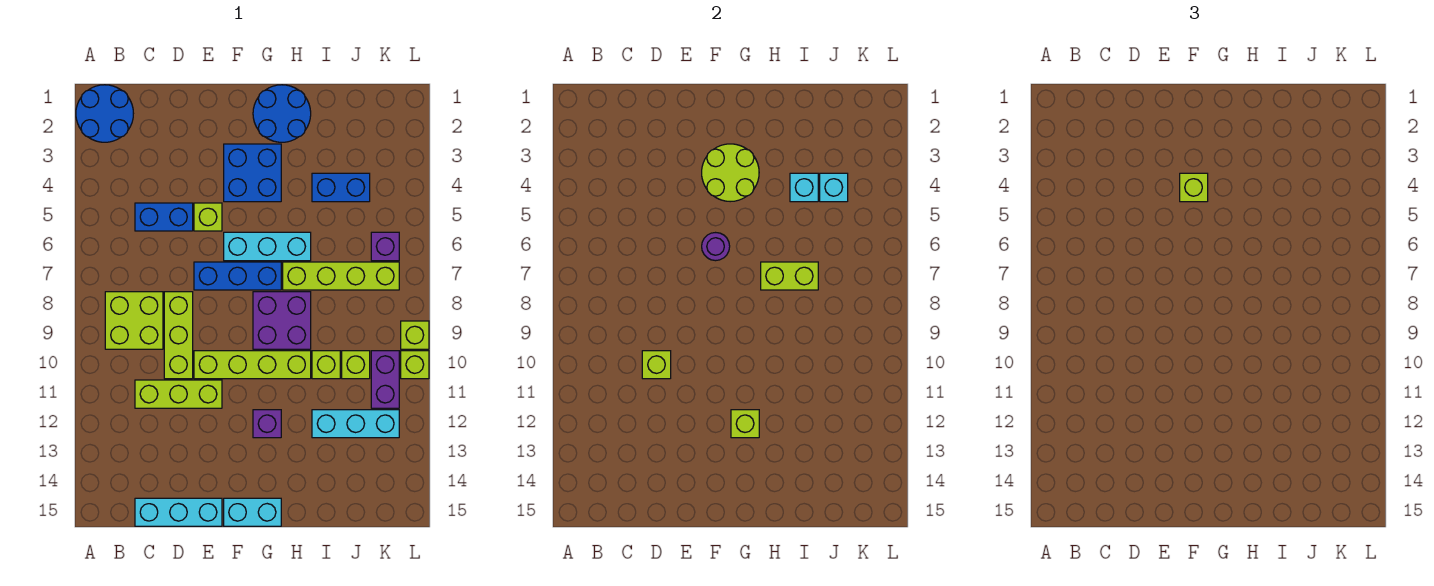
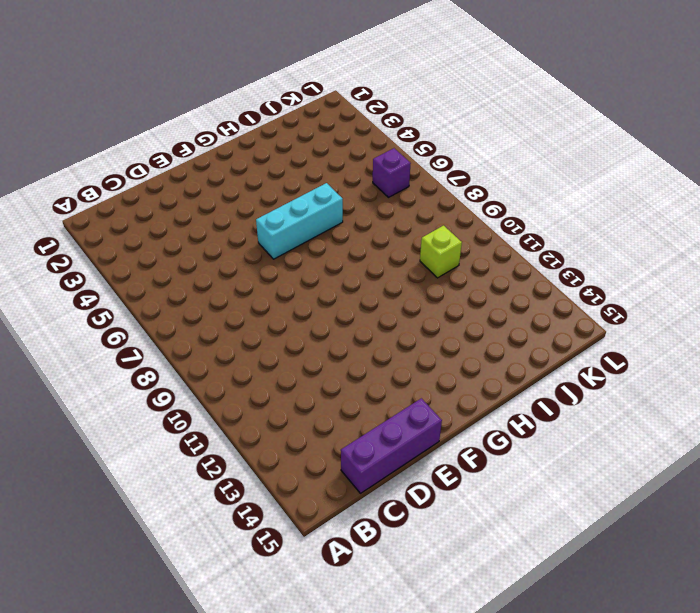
purple 1x3 brick [341,398,442,493] -> cyan 1x3 brick [135,498,222,526]
none -> blue 2x2 round brick [76,85,133,142]
none -> lime 2x2 brick [105,292,163,349]
none -> blue 1x2 brick [135,203,193,231]
none -> lime 1x3 brick [135,380,222,408]

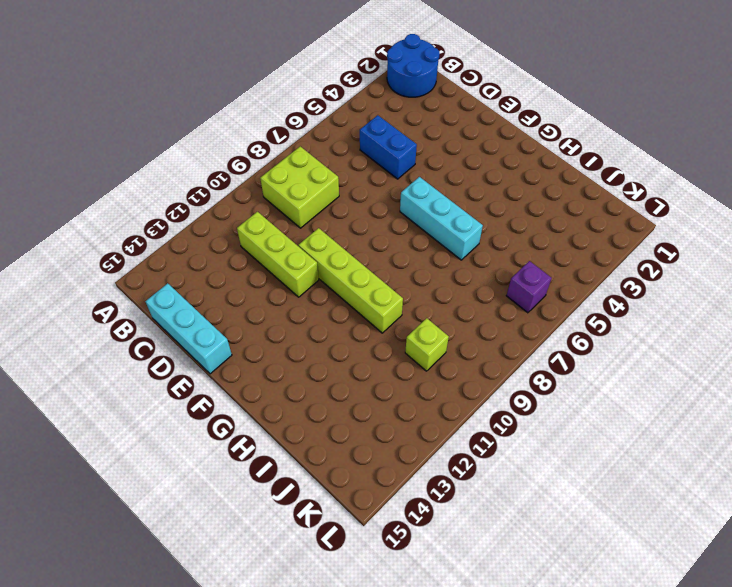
none -> lime 1x3 brick [164,292,193,379]
none -> lime 1x1 brick [194,203,222,231]
none -> blue 1x3 brick [194,262,281,290]
none -> blue 2x2 brick [224,144,281,202]

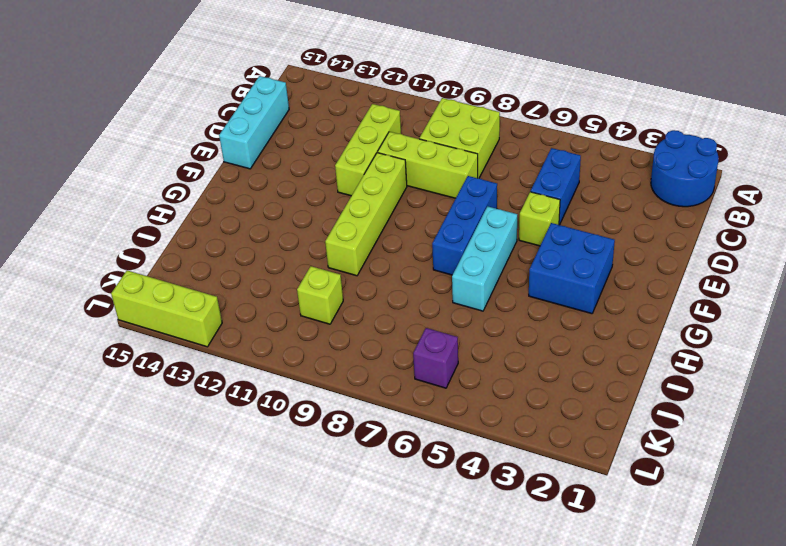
lime 1x3 brick [111,270,222,347] -> none
none -> cyan 1x2 brick [224,498,281,526]
none -> blue 2x2 round brick [253,85,311,142]
none -> purple 2x2 brick [253,292,311,349]
none -> purple 1x1 brick [253,410,281,438]

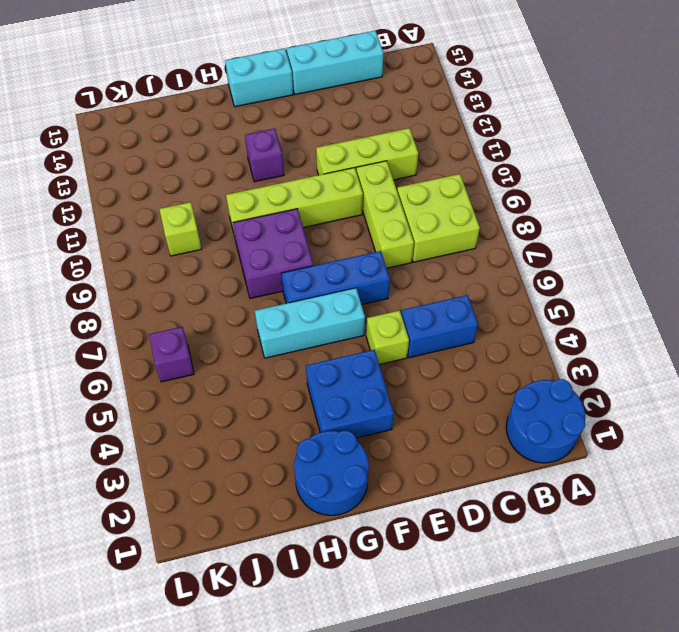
none -> lime 1x4 brick [283,262,399,290]
none -> blue 1x2 brick [312,173,370,202]
none -> lime 1x1 brick [312,351,340,379]
none -> cyan 1x3 brick [312,410,399,438]

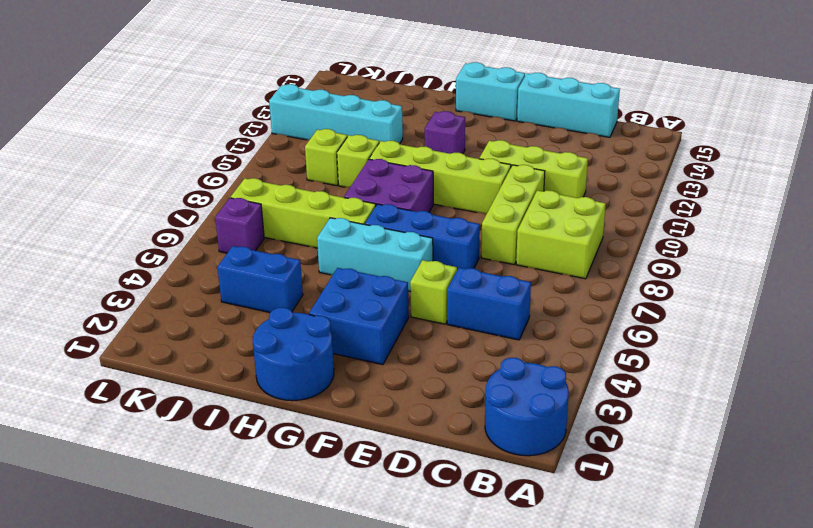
cyan 1x4 brick [269,84,403,144] -> cyan 1x3 brick [312,410,399,438]
none -> purple 1x2 brick [371,351,399,408]
none -> lime 1x1 brick [401,321,429,349]
none -> lime 1x1 brick [401,351,429,379]
none -> lime 1x1 brick [642,351,671,379]

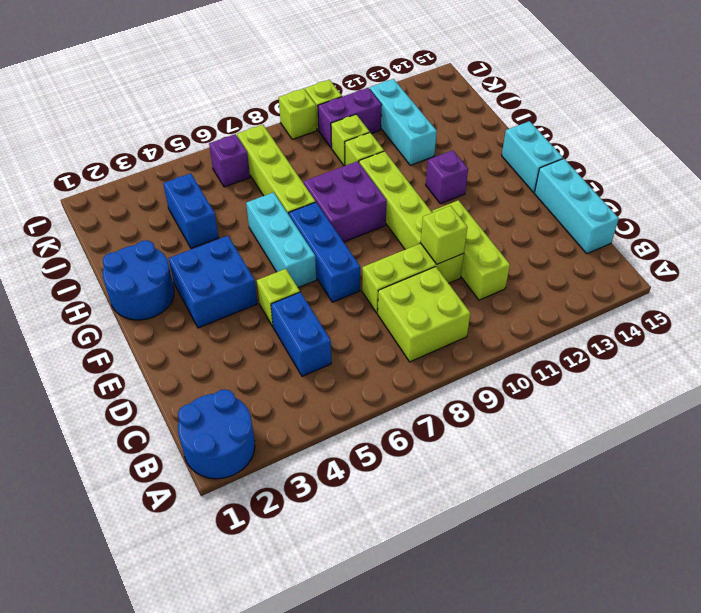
none -> lime 2x2 round brick [702,144,759,202]
none -> purple 1x1 round brick [702,233,730,261]
none -> lime 1x1 brick [731,410,759,438]
none -> lime 1x2 brick [761,262,818,290]

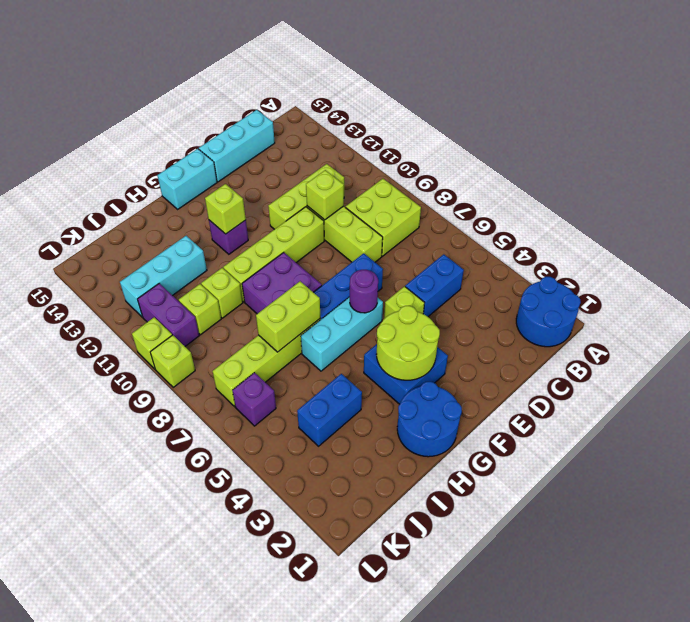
none -> cyan 1x1 brick [790,173,818,202]
none -> cyan 1x1 brick [820,173,848,202]
none -> lime 1x1 brick [1180,173,1208,202]

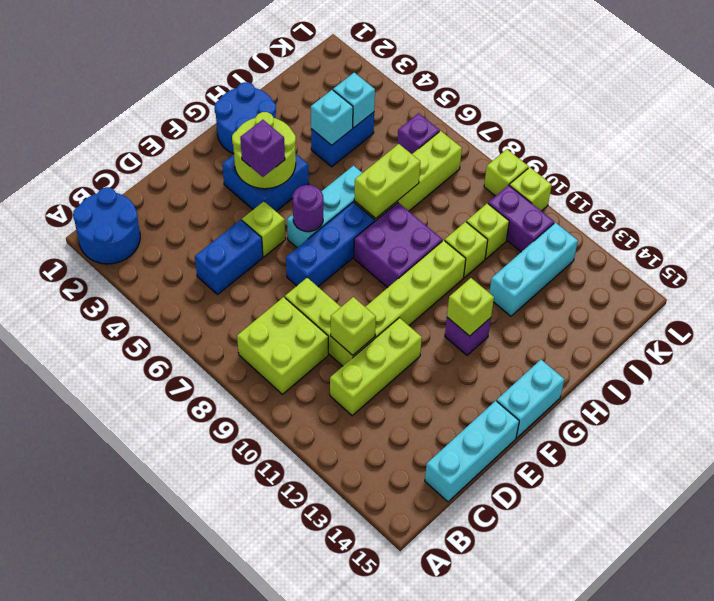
purple 1x1 brick [240,120,285,177] -> lime 1x1 brick [1180,173,1208,202]

